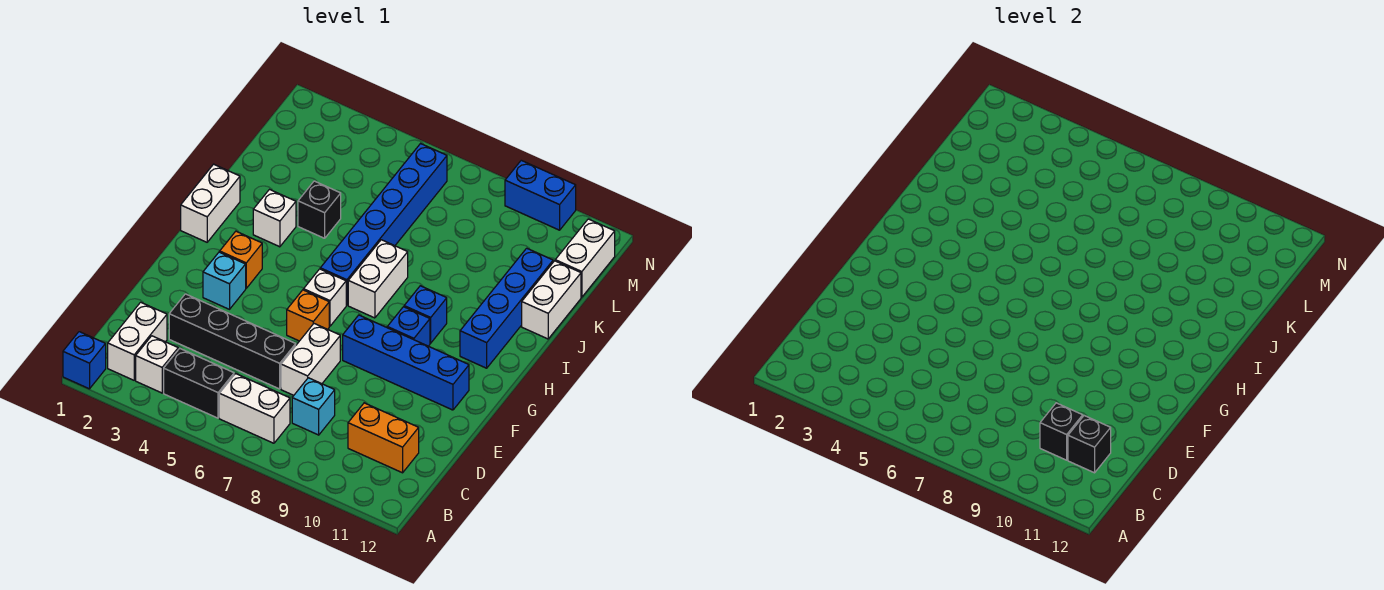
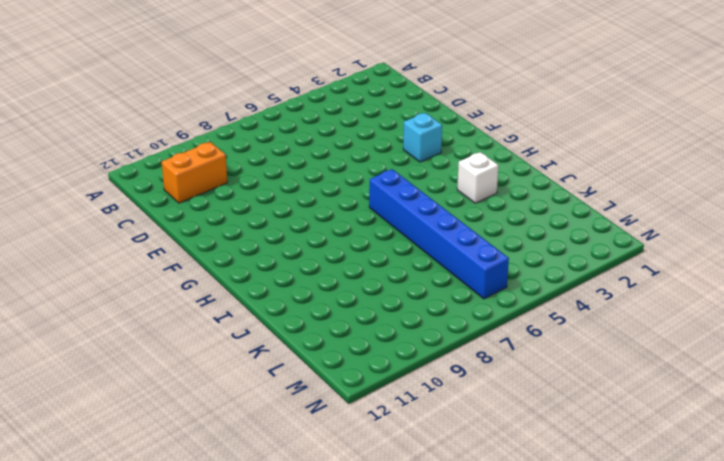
none -> blue 1x1 brick [63,332,106,389]
none -> white 1x2 brick [108,302,167,380]
none -> white 1x1 brick [136,336,178,393]

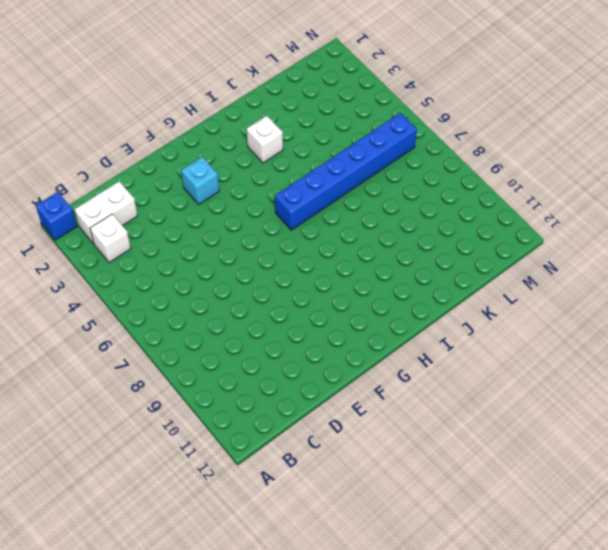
none -> black 1x2 brick [164,348,234,418]
none -> white 1x2 brick [219,374,290,443]
none -> cyan 1x1 brick [292,378,335,435]

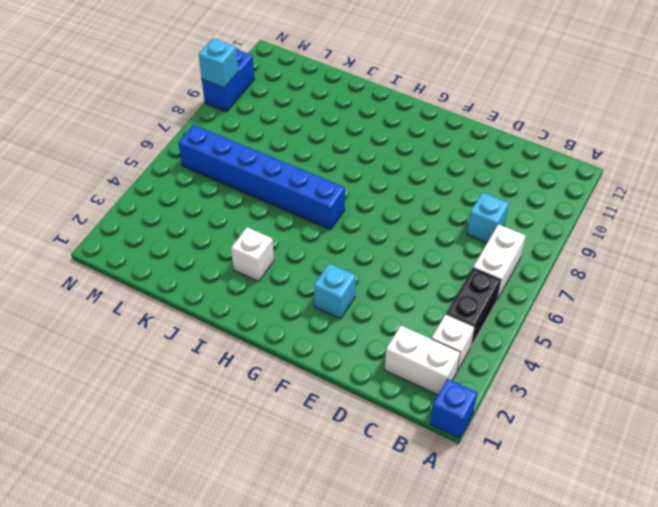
cyan 1x1 brick [199,38,238,88] -> none
none -> orange 1x2 brick [348,403,419,473]
none -> black 1x4 brick [169,294,296,389]
none -> white 1x2 brick [281,324,340,395]

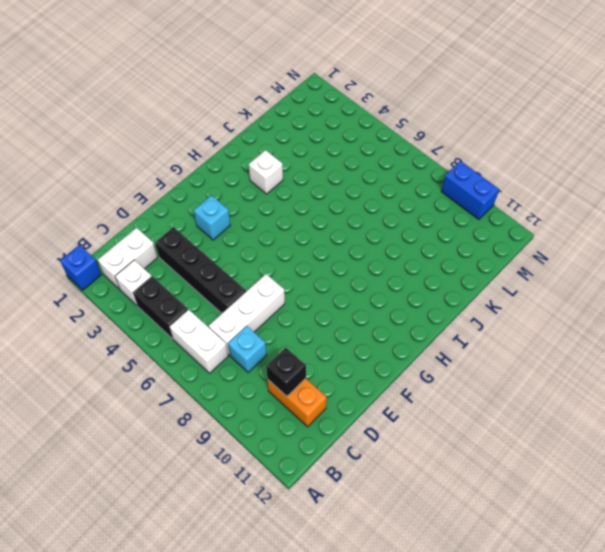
white 1x3 brick [209,274,285,355] -> white 1x2 brick [281,324,340,395]
none -> orange 1x1 brick [287,290,329,341]
none -> blue 1x4 brick [343,315,469,410]
none -> orange 1x1 brick [220,231,262,288]

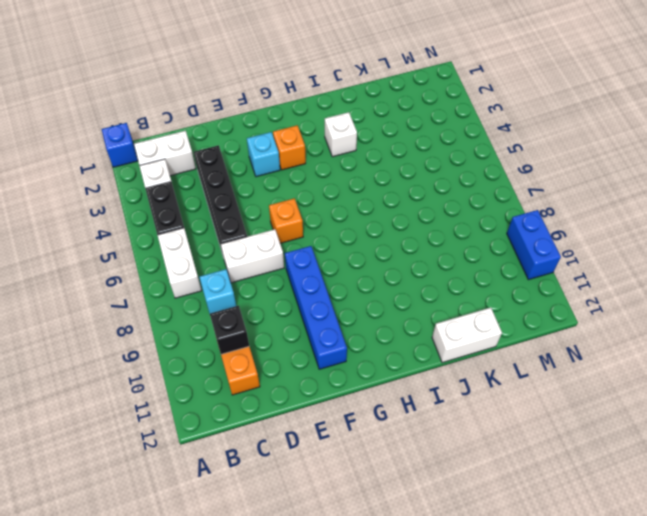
none -> white 1x1 brick [304,269,346,326]
none -> blue 1x1 brick [387,307,430,346]
none -> white 1x2 brick [181,164,240,242]

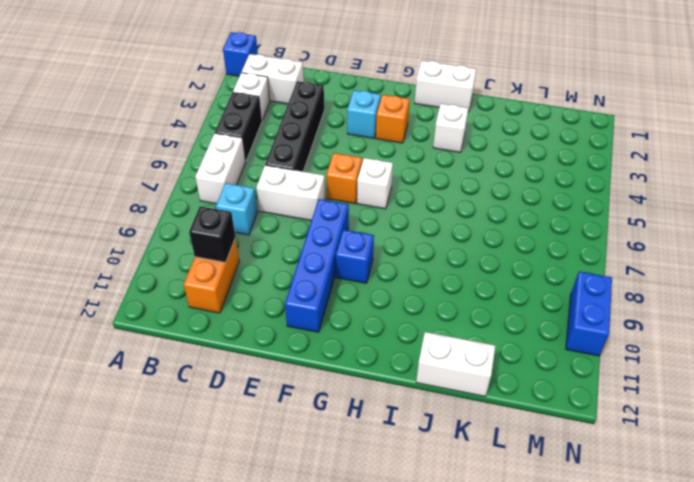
none -> blue 1x6 brick [320,144,447,305]
none -> white 1x2 brick [348,240,408,318]
none -> blue 1x1 brick [404,286,447,343]

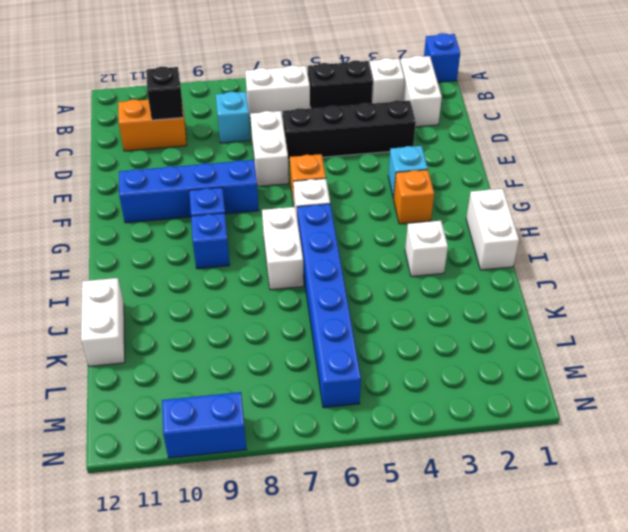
none -> blue 1x4 brick [460,248,553,368]
none -> black 1x1 brick [298,181,341,238]
none -> white 1x2 brick [555,219,615,297]

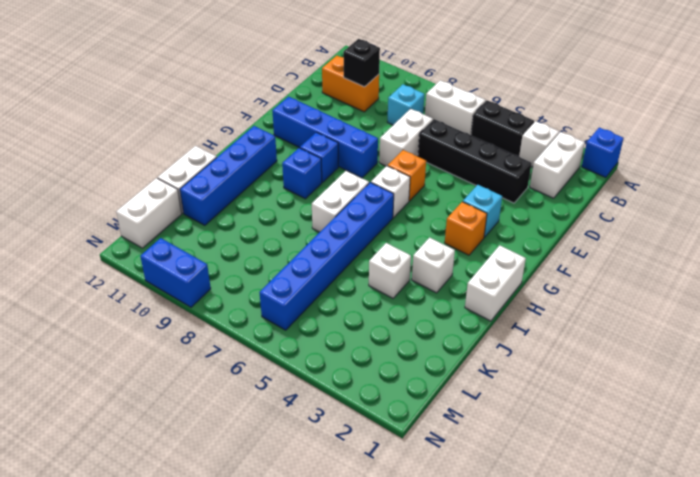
white 1x1 brick [369,243,411,298] -> black 1x1 brick [298,181,341,238]
none -> black 1x1 brick [1068,416,1111,473]

